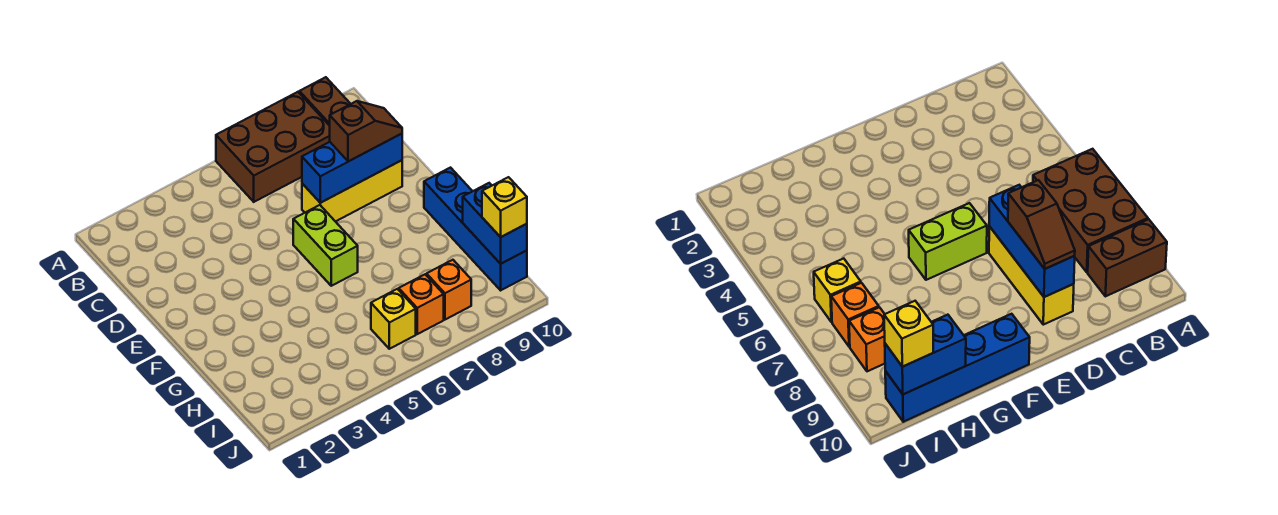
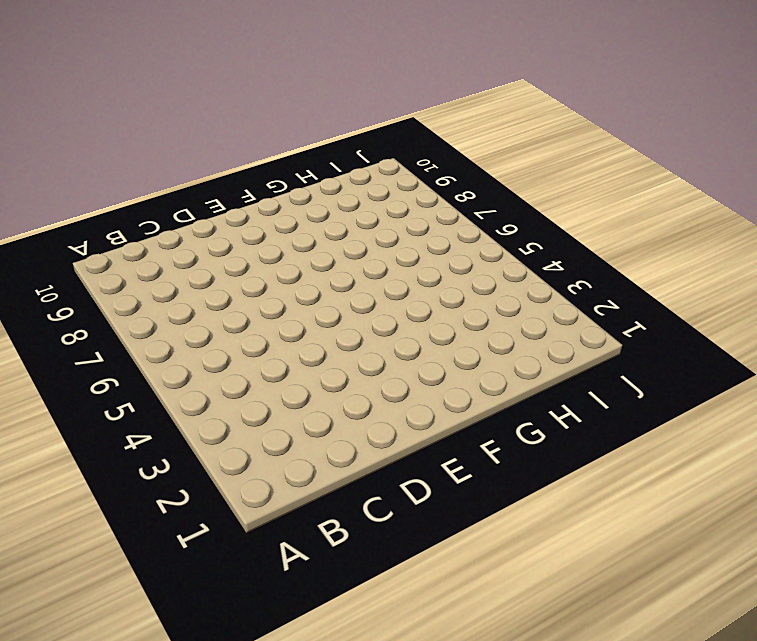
none -> brown 2x3 brick [216,92,330,202]
none -> brown 1x2 brick [299,77,350,126]
none -> yellow 1x3 brick [302,160,402,222]

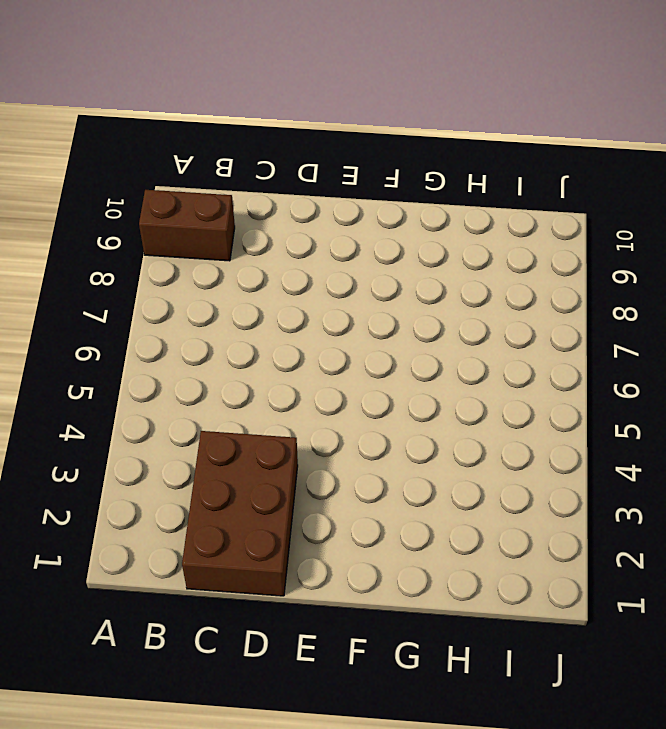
brown 2x3 brick [182,431,298,596] -> brown 2x3 brick moved to [216,92,330,202]
none -> yellow 1x3 brick [302,160,402,222]
none -> lime 1x2 brick [293,205,358,286]
none -> blue 1x4 brick [424,168,527,290]

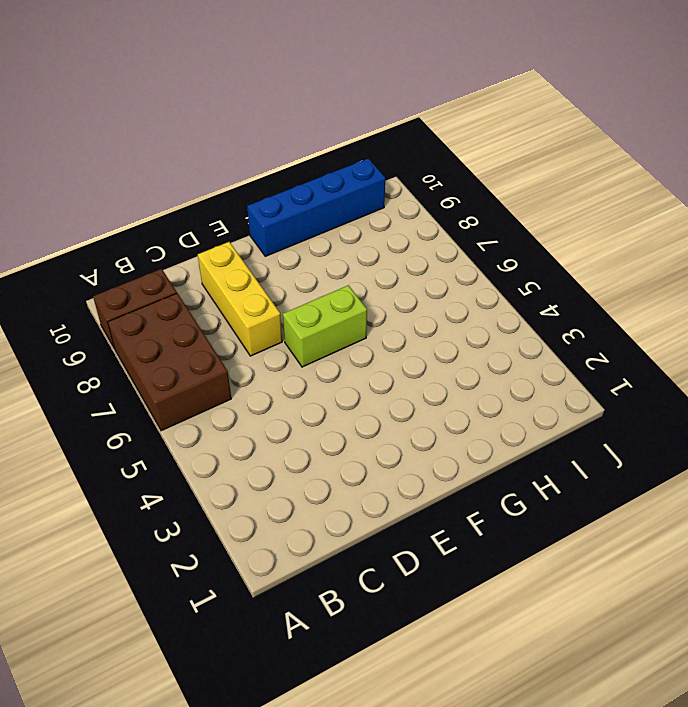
none -> yellow 1x1 brick [371,289,416,349]
none -> orange 1x1 brick [399,275,444,334]
none -> orange 1x1 brick [427,260,471,320]

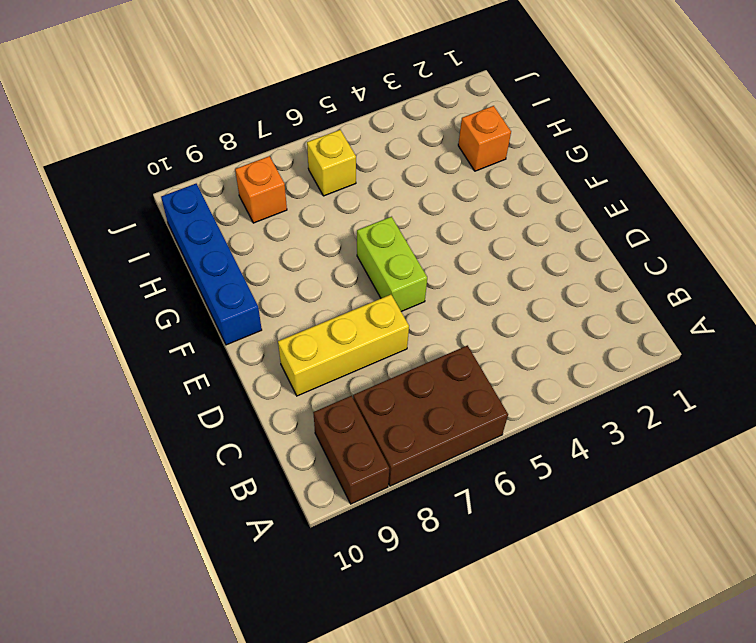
orange 1x1 brick [458,106,511,171] -> orange 1x1 brick moved to [399,275,444,334]
none -> blue 1x3 brick [302,134,402,203]
none -> blue 1x2 brick [463,183,527,264]
none -> brown 1x2 slope [330,101,402,161]

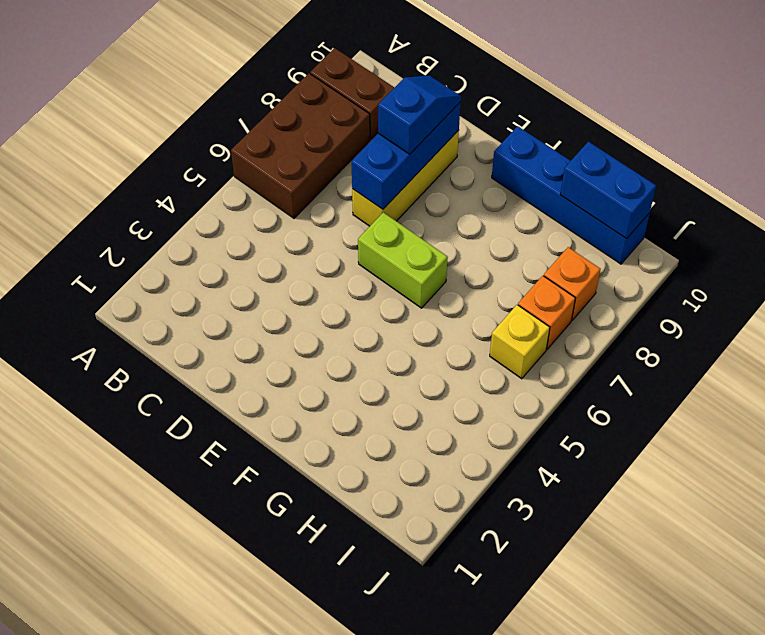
blue 1x2 slope [378,76,461,154] -> brown 1x2 slope [330,101,402,161]
none -> yellow 1x1 brick [482,177,527,237]

